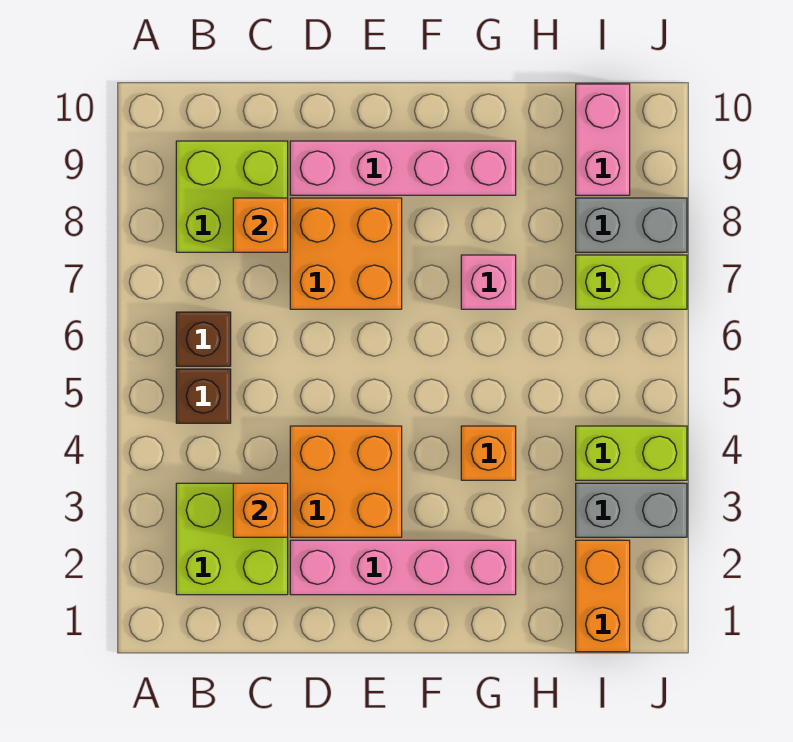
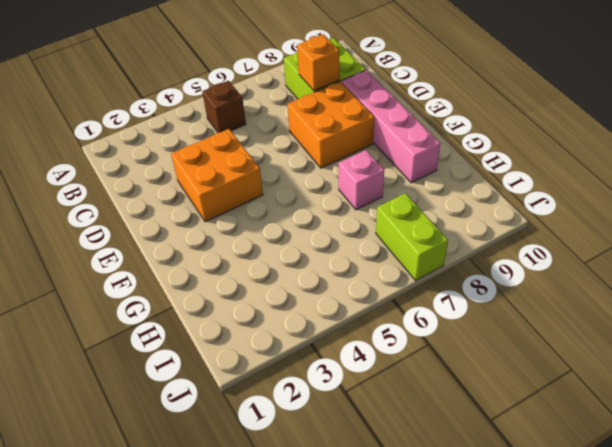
none -> lime 2x2 brick [176,483,288,595]
none -> brown 1x1 brick [176,312,231,366]
none -> pink 1x4 brick [290,540,516,595]

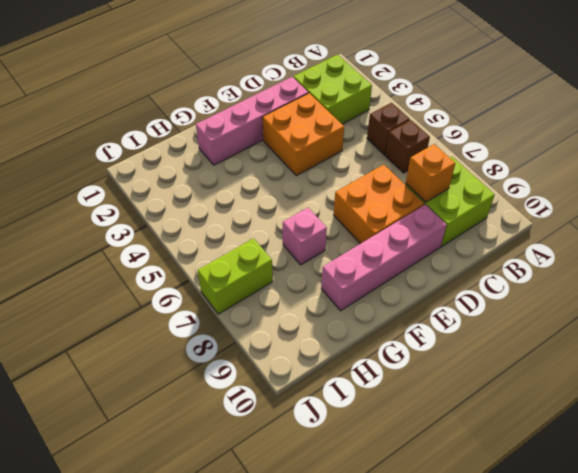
none -> orange 1x1 brick [461,426,516,480]
none -> orange 1x2 brick [576,540,630,652]
none -> grey 1x2 brick [576,483,687,537]

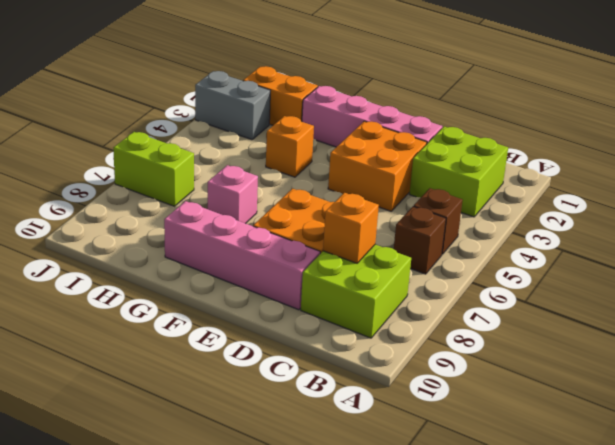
orange 1x2 brick [243,66,318,125] -> orange 1x2 brick turned to [576,540,630,652]
none -> lime 1x2 brick [576,426,687,480]
none -> grey 1x2 brick [576,198,687,252]
none -> pink 1x2 brick [576,84,630,195]

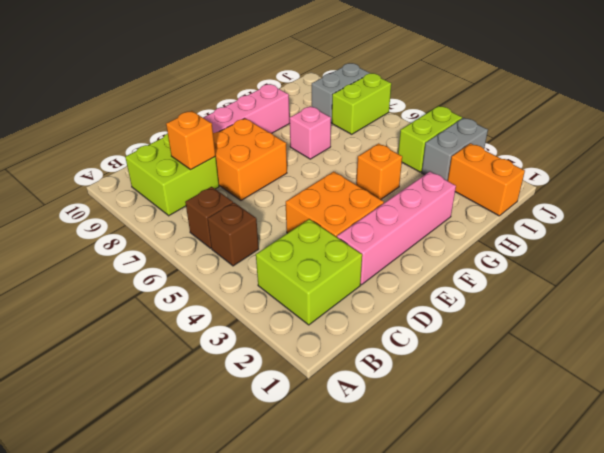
none -> pink 1x2 brick [576,84,630,195]
none -> orange 1x1 brick [233,483,288,537]

